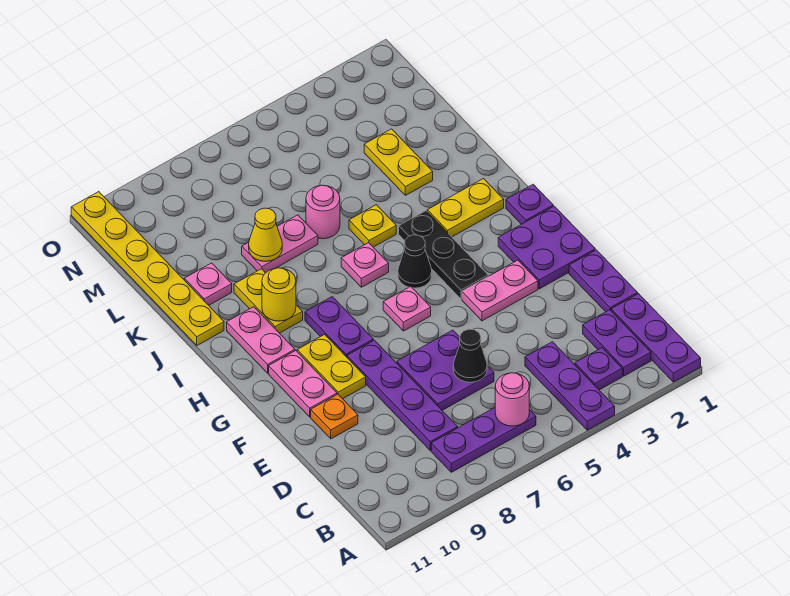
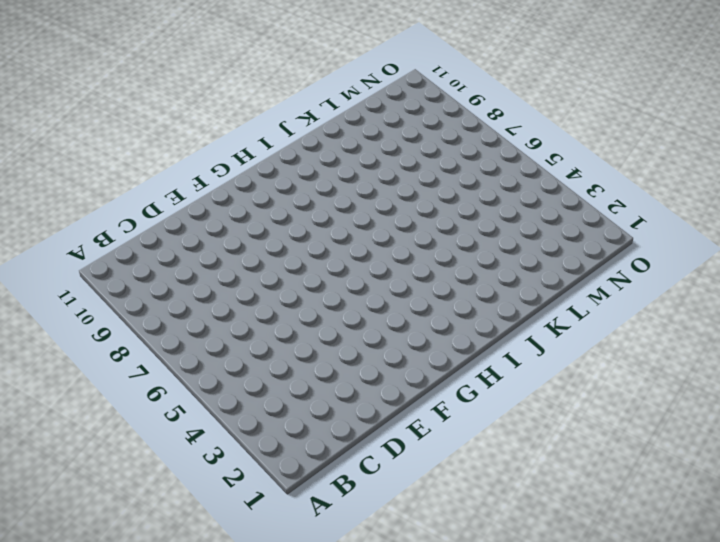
none -> purple 1x3 plate [611,294,701,382]
none -> purple 1x3 plate [525,342,615,430]
none -> purple 1x2 plate [583,310,651,376]
none -> purple 1x1 plate [575,348,622,390]

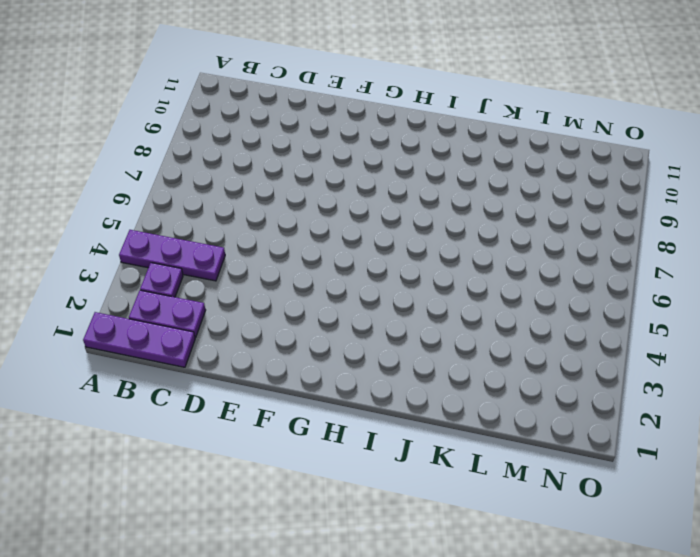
none -> purple 1x3 plate [431,408,536,472]
none -> purple 1x4 plate [347,340,458,450]
none -> purple 1x2 plate [569,250,638,312]
none -> purple 2x2 plate [397,330,494,410]

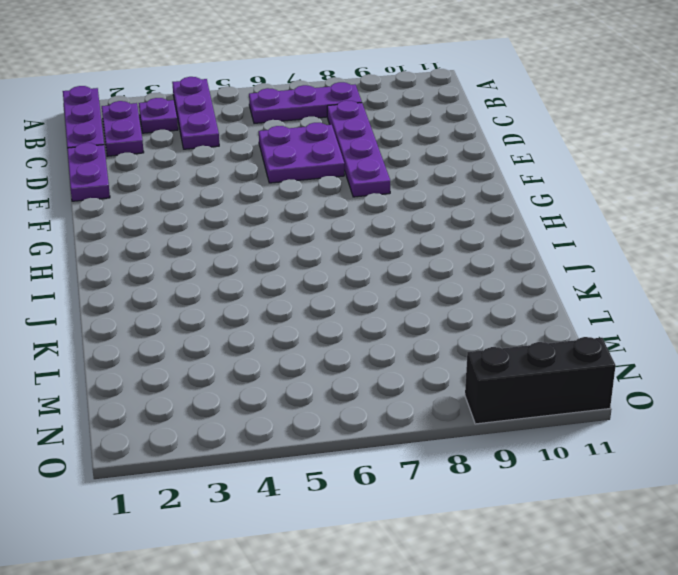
black 1x3 brick [465,337,616,424] -> yellow 1x6 plate [71,192,224,345]
none -> orange 1x1 plate [311,394,358,439]
none -> purple 2x2 plate [498,206,595,289]
none -> pink 1x2 plate [462,260,538,321]
none -> yellow 1x2 plate [297,334,366,399]

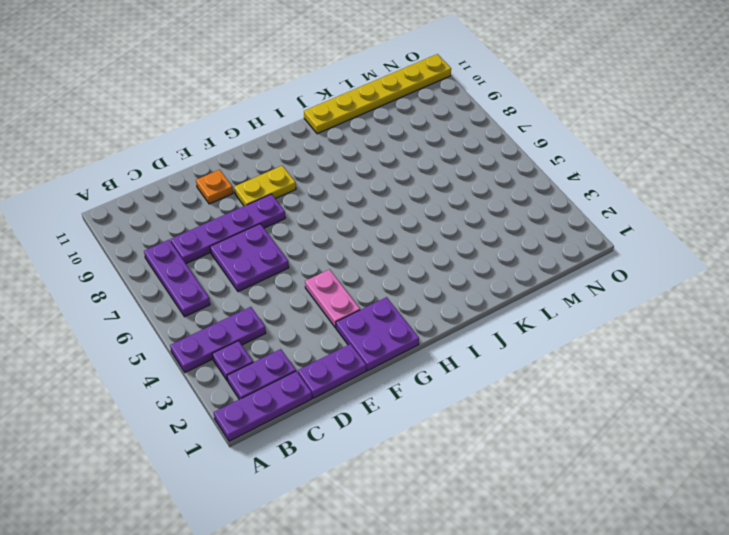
none -> pink 1x2 plate [269,351,337,417]
none -> black 1x3 plate [399,211,488,299]
none -> pink 1x1 plate [383,286,431,331]
none -> purple 1x2 plate [305,297,373,357]

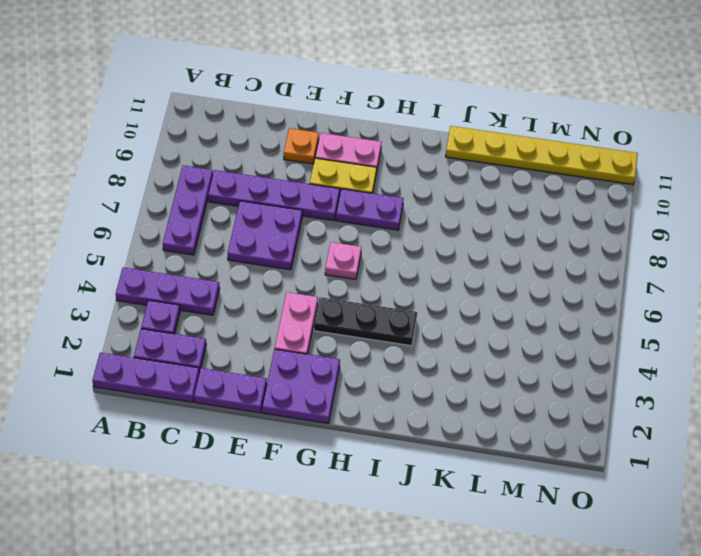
none -> purple 1x1 plate [506,184,553,224]
none -> black 1x1 cone [398,235,432,288]
none -> pink 1x2 plate [227,307,295,373]
none -> yellow 1x2 plate [427,179,504,237]

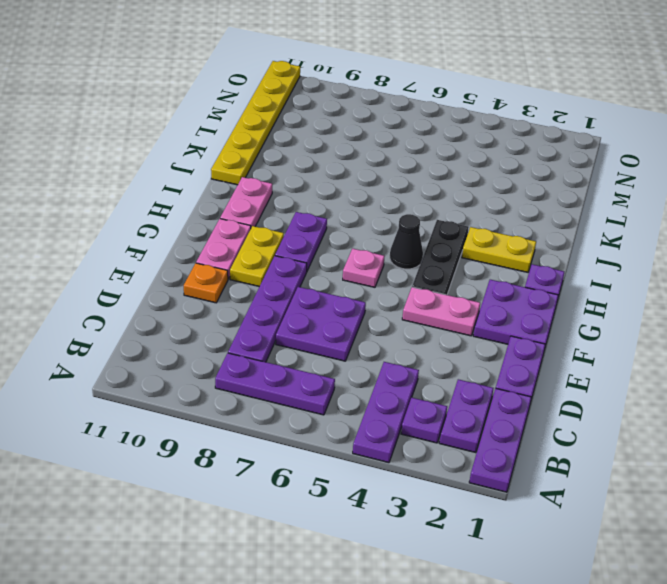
none -> pink 1x1 plate [341,243,389,287]
none -> yellow 1x2 plate [234,269,303,333]
none -> yellow 1x1 plate [349,205,396,247]
none -> yellow 1x2 plate [364,129,433,195]

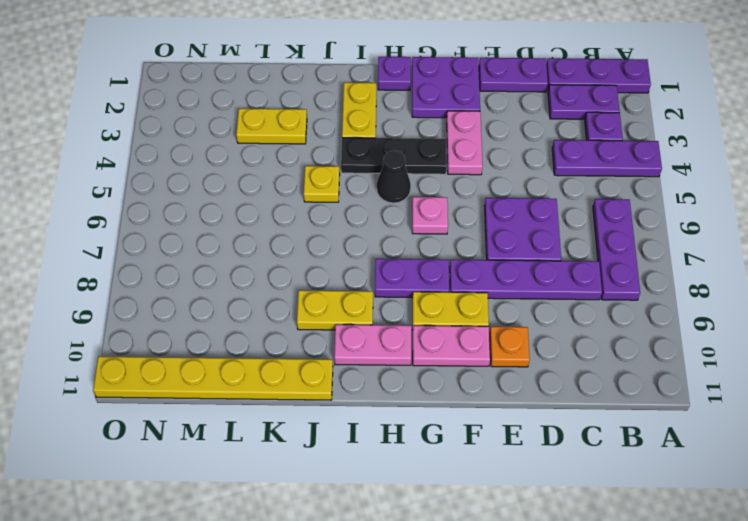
none -> pink 1x1 plate [341,243,389,287]
none -> pink 1x1 round brick [306,185,340,239]
none -> pink 1x2 plate [242,215,318,273]
none -> pink 1x1 plate [184,263,232,305]

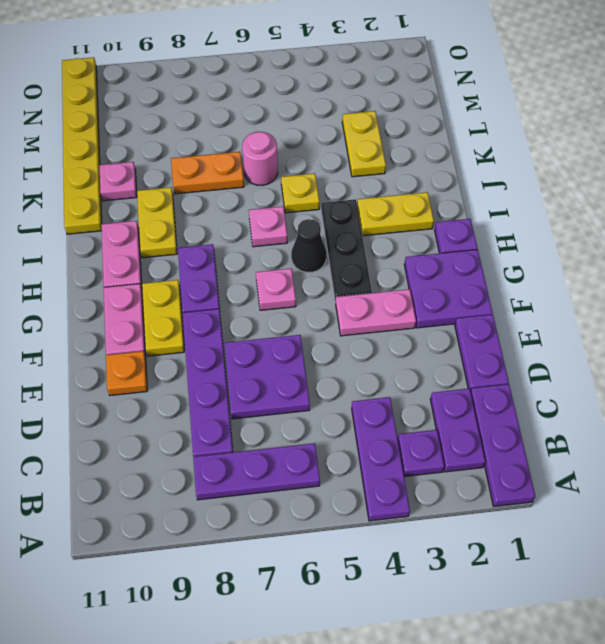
orange 1x2 plate [171,152,244,194] -> pink 1x2 plate [242,215,318,273]
none -> pink 1x1 round brick [495,373,529,426]
none -> black 1x1 cone [453,329,487,382]
none -> yellow 1x1 round brick [262,268,296,321]
none -> yellow 1x1 cone [249,208,282,261]

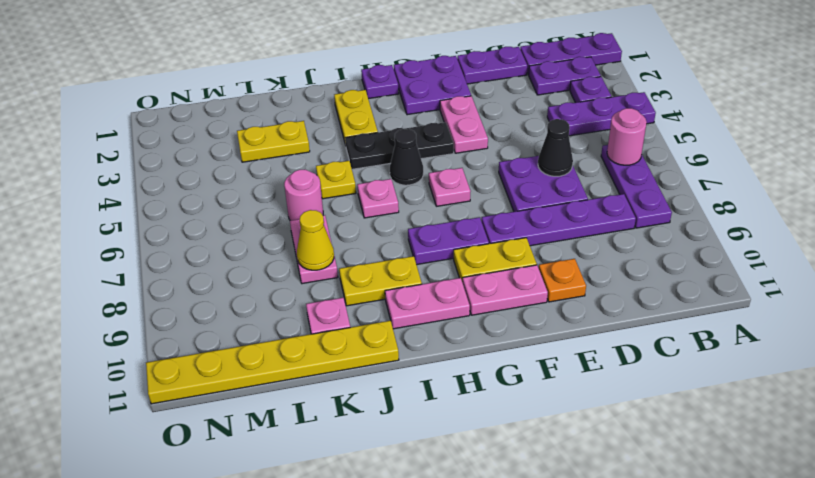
none -> yellow 1x1 round brick [262,268,296,321]

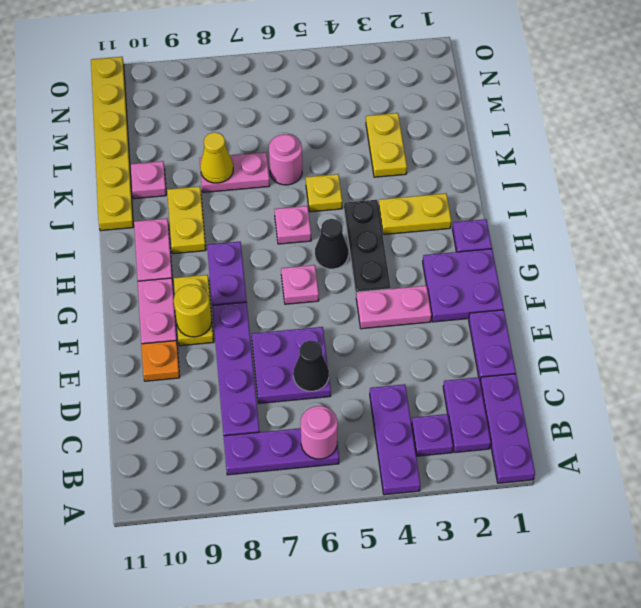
yellow 1x1 round brick [174,284,212,337] -> yellow 1x1 round brick moved to [262,268,296,321]

